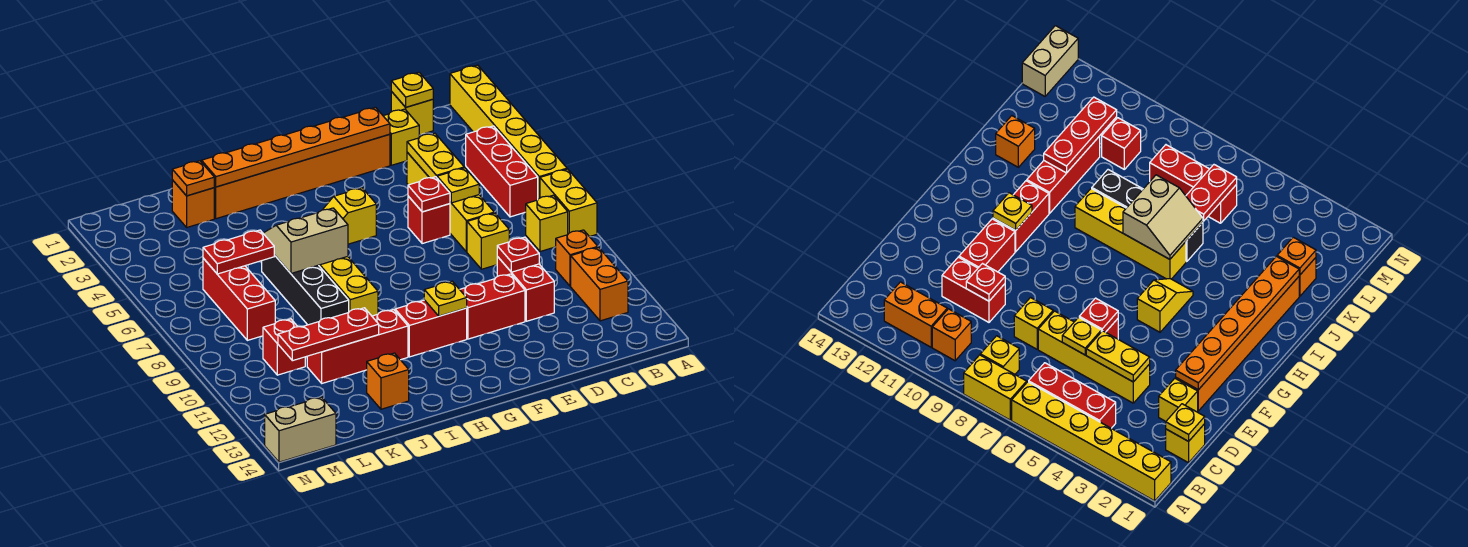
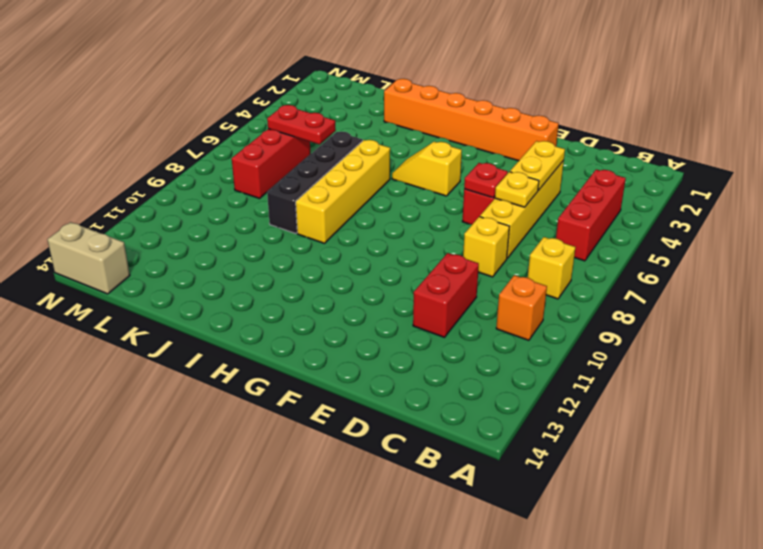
none -> yellow 1x6 brick [450,65,567,199]
none -> yellow 1x2 brick [540,169,597,237]
none -> orange 1x2 brick [571,247,628,321]
none -> yellow 1x1 brick [391,92,433,135]

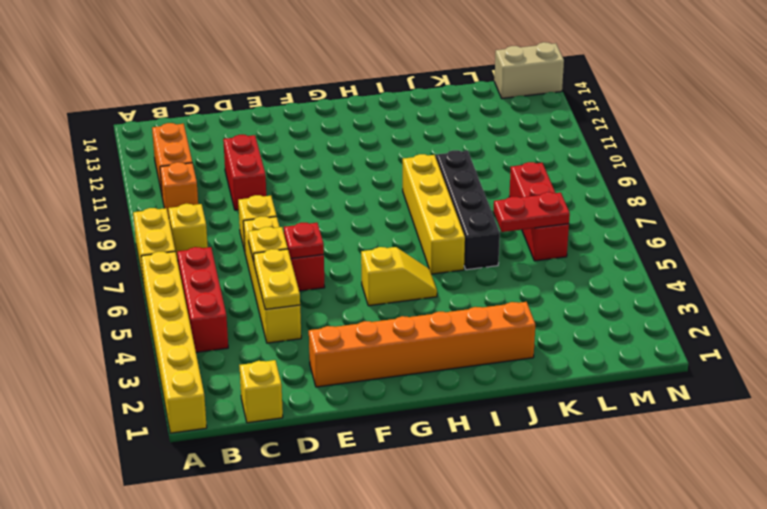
none -> yellow 1x1 brick [384,109,419,165]
none -> red 1x2 brick [460,274,525,339]
none -> red 1x2 brick [395,300,467,357]
none -> red 1x3 brick [307,310,408,383]

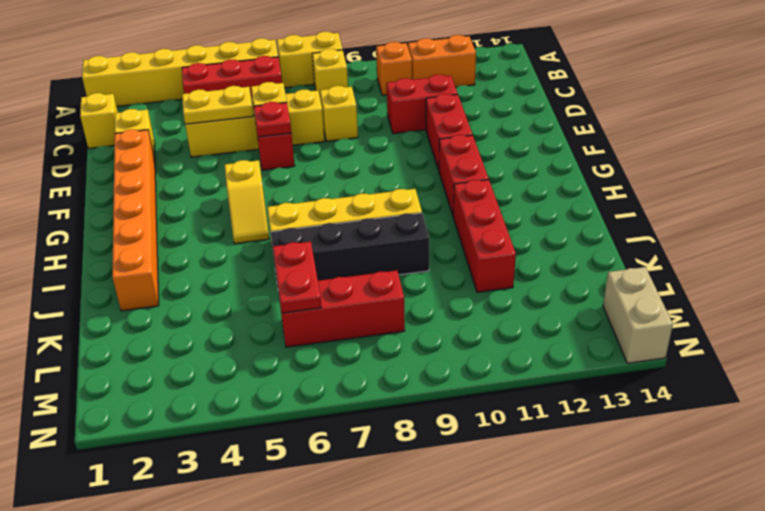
none -> orange 1x1 brick [367,353,409,409]
none -> orange 1x1 brick [172,180,214,227]
none -> red 1x1 brick [263,319,305,375]
none -> yellow 1x1 plate [391,72,433,107]

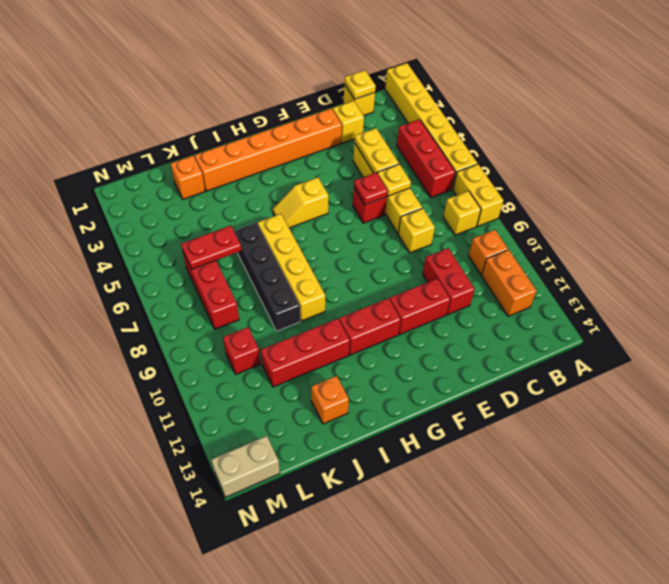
none -> red 1x1 plate [497,237,539,272]
none -> orange 1x6 plate [202,107,390,187]
none -> yellow 1x1 plate [424,281,467,316]
none -> tan 2x2 slope [263,208,348,273]

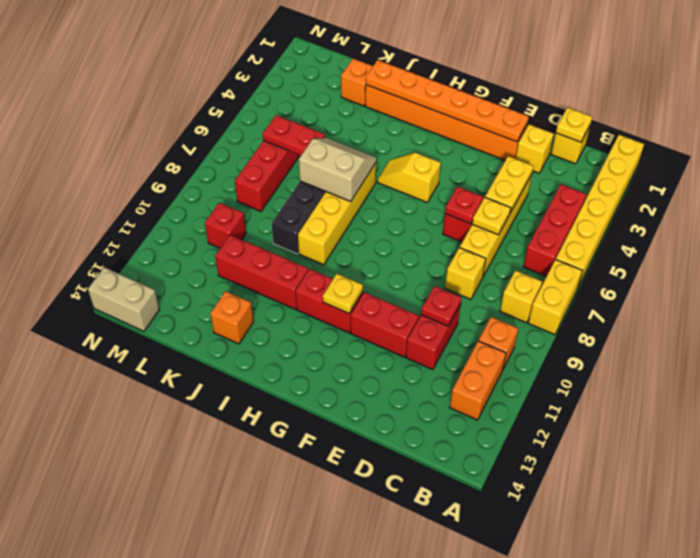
none -> red 1x3 plate [278,308,379,361]
none -> orange 1x1 plate [172,161,214,196]

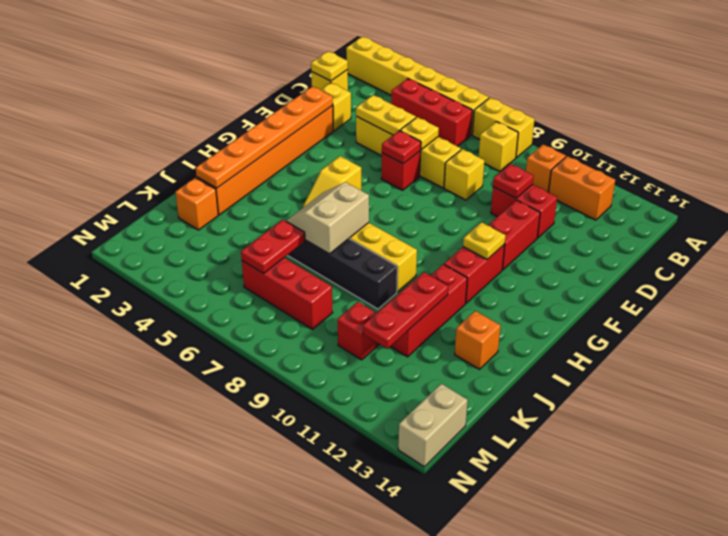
none -> orange 1x1 plate [172,161,214,196]

